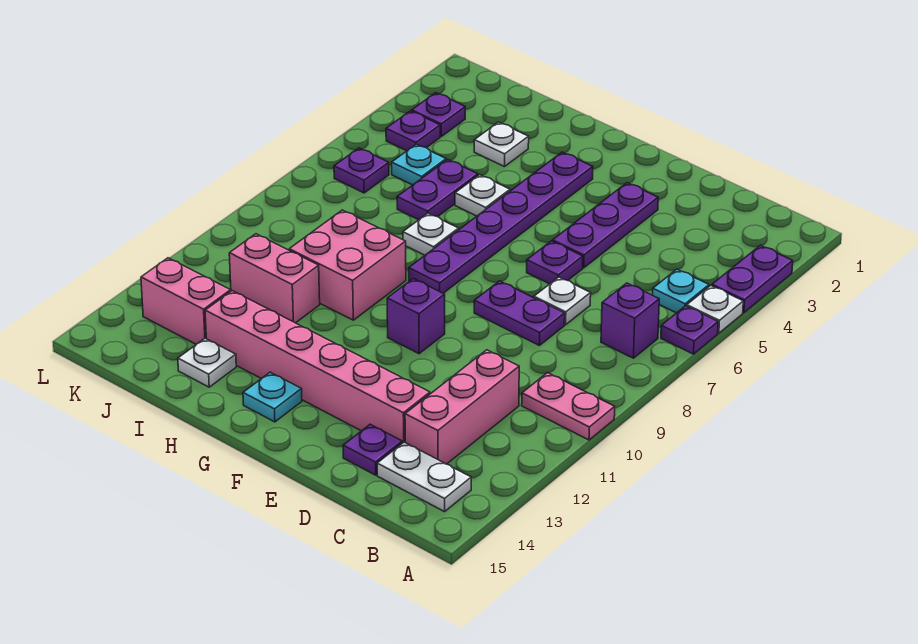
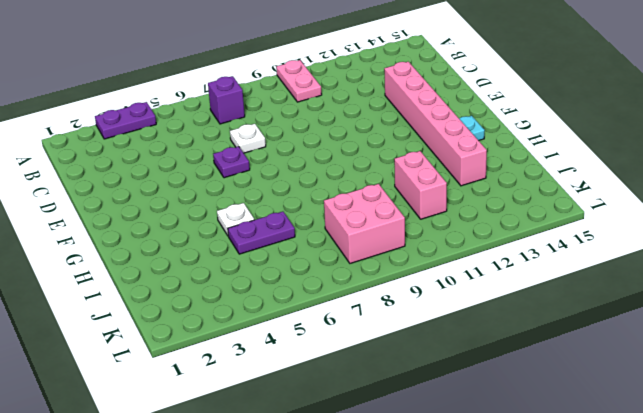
pink 2x2 brick [324,184,405,263] -> pink 2x2 brick moved to [289,210,406,320]
none -> white 1x1 plate [687,286,743,333]
none -> purple 1x1 plate [661,306,718,354]
none -> cyan 1x1 plate [653,269,709,313]

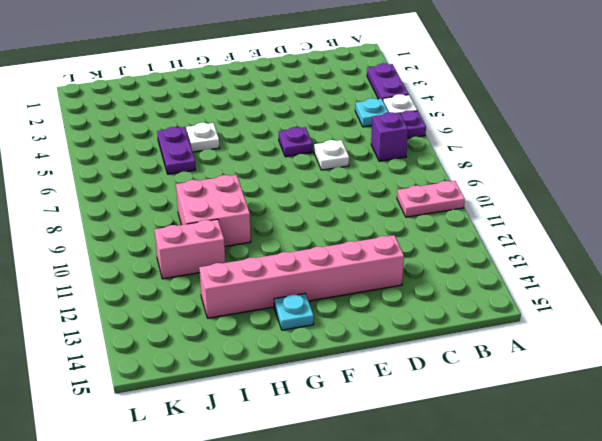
none -> white 1x2 plate [377,442,471,512]
none -> pink 1x3 brick [405,350,519,464]
none -> purple 1x2 plate [474,281,565,345]

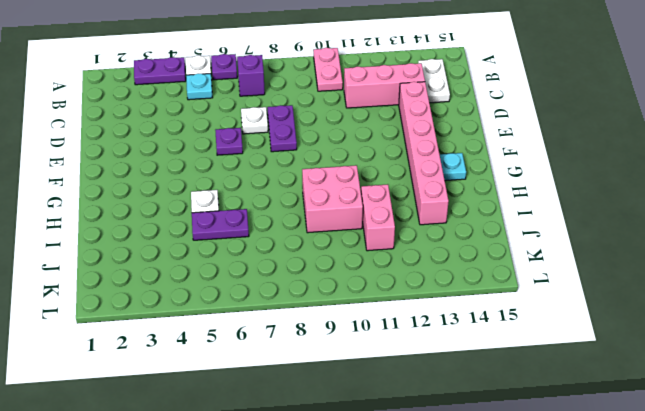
none -> purple 1x1 plate [343,424,402,475]
none -> purple 1x3 plate [553,183,658,268]
none -> purple 1x1 brick [387,279,445,354]

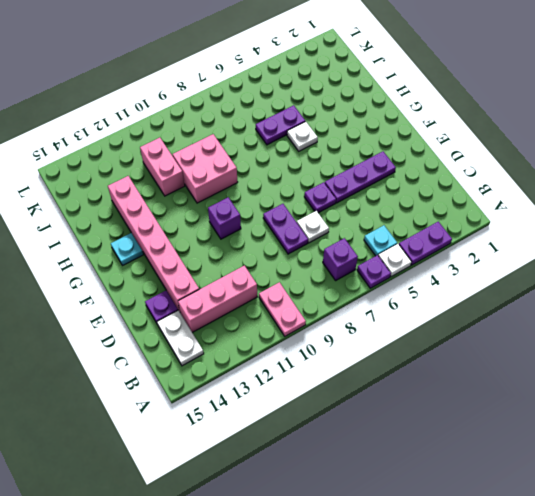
none -> purple 1x6 plate [409,152,593,293]
none -> white 1x1 plate [403,213,459,255]
none -> white 1x1 plate [474,122,529,167]

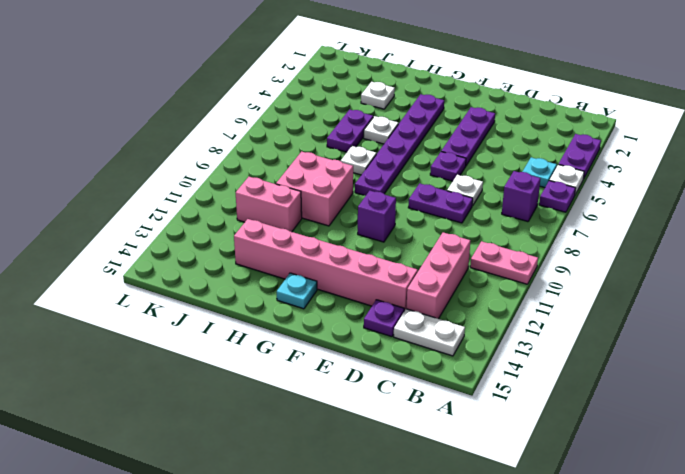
none -> white 1x1 plate [178,338,236,387]
none -> cyan 1x1 plate [392,144,446,185]
none -> pink 1x2 brick [141,258,231,344]

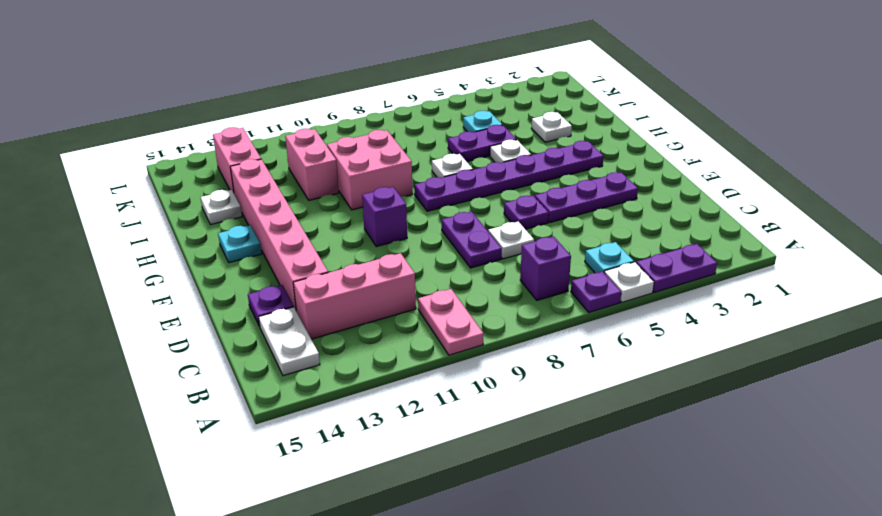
none -> purple 1x1 plate [412,93,465,136]
none -> purple 1x1 plate [386,111,440,151]
none -> purple 1x1 plate [334,148,389,193]

